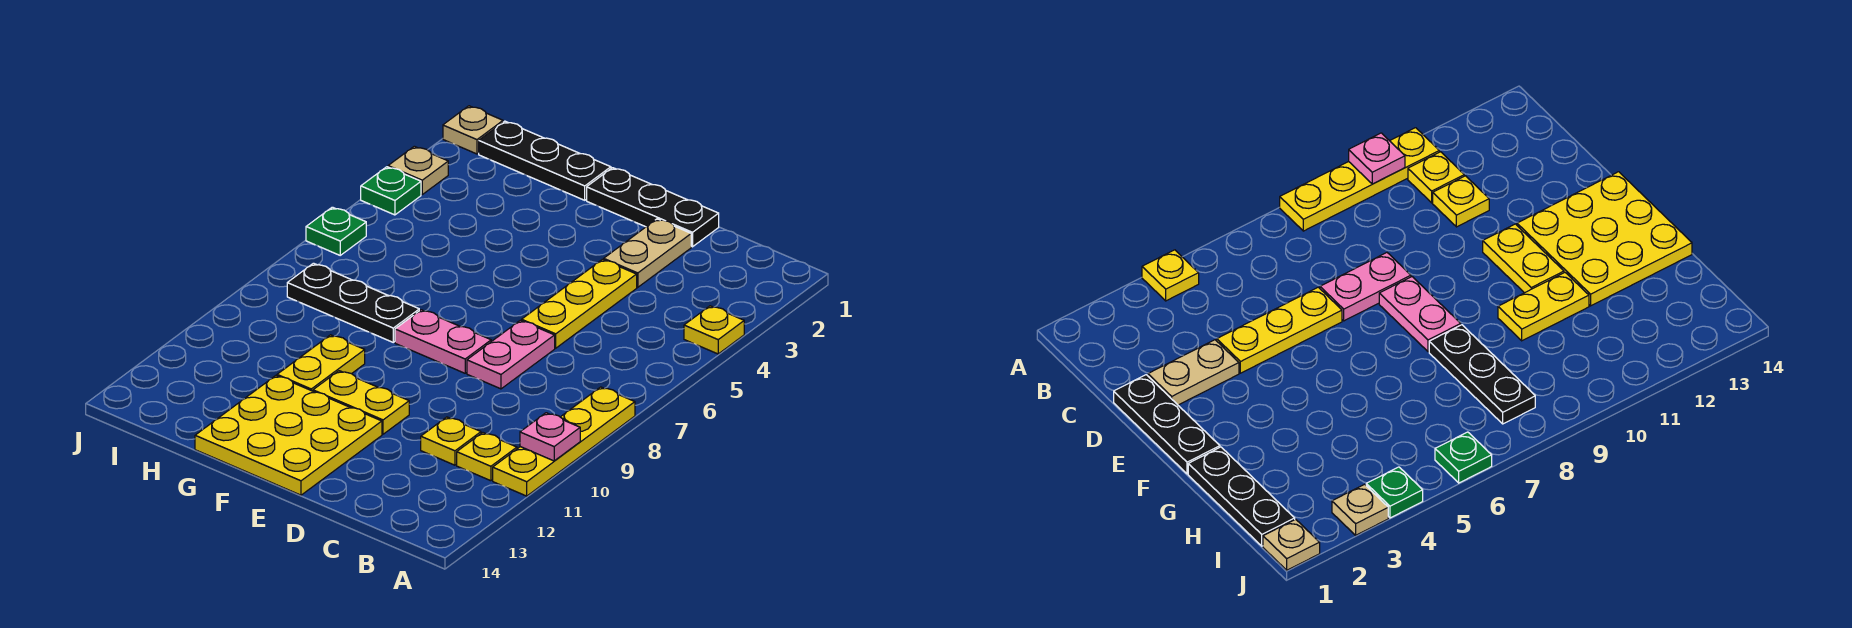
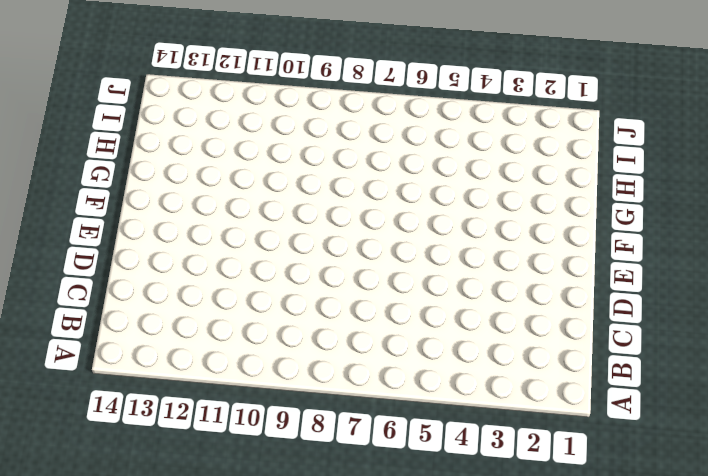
none -> yellow 1x1 plate [684,306,744,354]
none -> yellow 1x4 plate [493,387,635,496]
none -> yellow 1x1 plate [457,433,517,481]

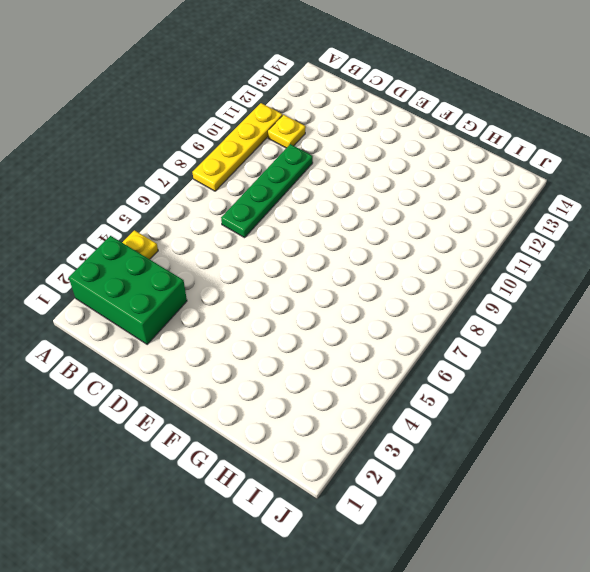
green 2x3 brick [69,236,187,344] -> none
green 1x4 plate [221,144,313,238] -> none
none -> yellow 1x1 plate [421,417,481,465]
none -> black 1x3 plate [587,168,719,247]
none -> tan 1x2 plate [604,219,691,287]

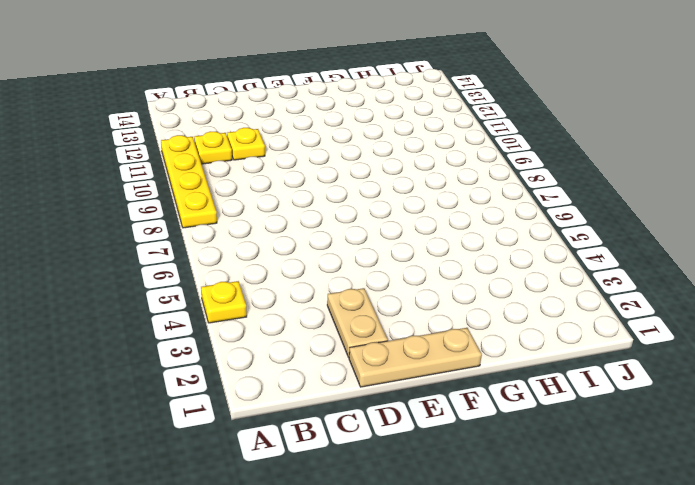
tan 1x3 plate [349,328,482,387] -> black 1x3 plate [587,168,719,247]
none -> yellow 1x3 plate [522,259,637,348]
none -> pink 1x2 plate [467,320,555,389]
none -> pink 1x2 plate [395,310,491,373]

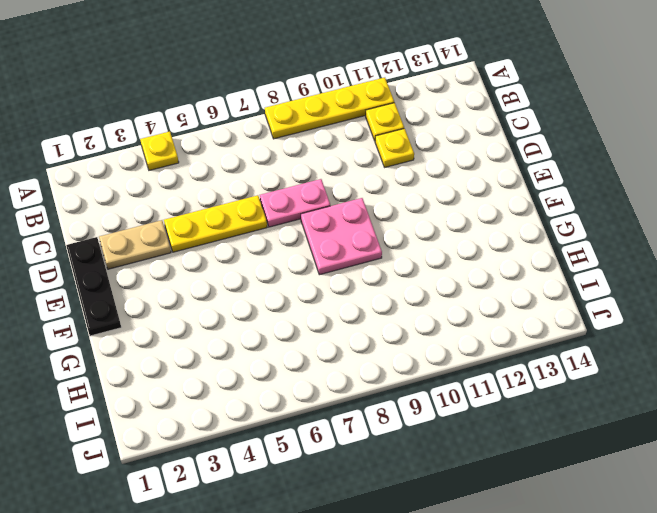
pink 2x2 plate [301,198,382,275] -> pink 1x2 plate [395,310,491,373]
none -> yellow 1x2 plate [313,371,409,434]
none -> yellow 3x3 plate [195,376,382,495]
none -> black 1x3 plate [479,121,611,200]

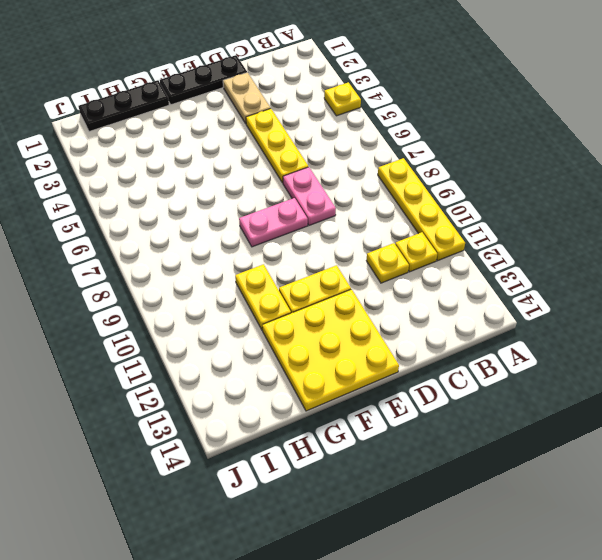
none -> black 1x3 plate [287,263,419,342]
none -> tan 1x1 plate [443,106,503,154]
none -> tan 1x1 plate [388,146,448,194]

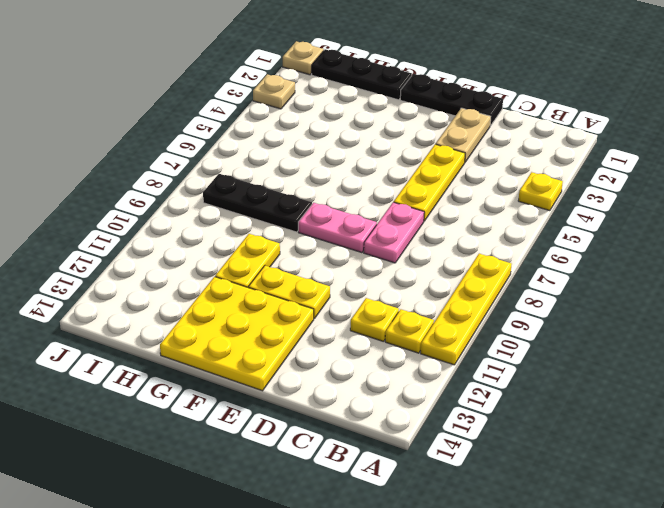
none -> green 1x1 plate [361,167,421,215]
none -> green 1x1 plate [306,207,366,255]
none -> pink 1x1 plate [520,413,580,461]

